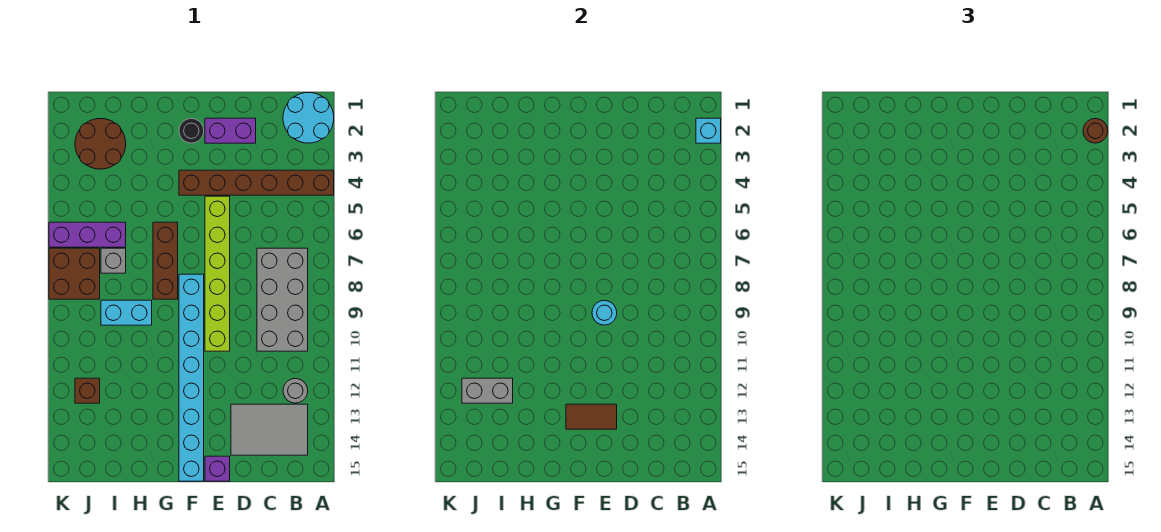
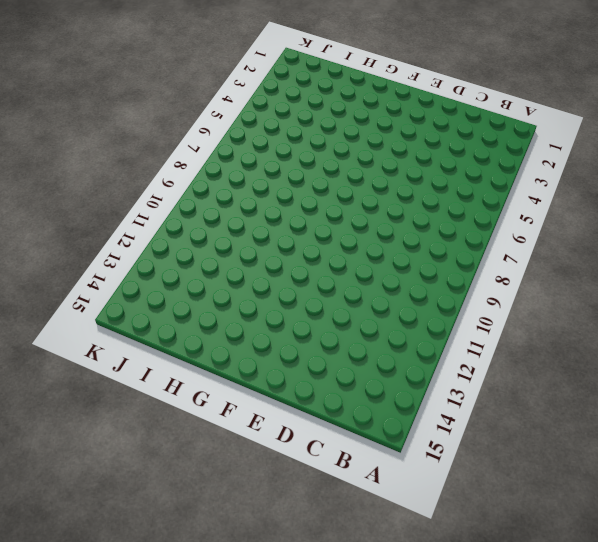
none -> cyan 2x2 round brick [283,92,334,143]
none -> brown 1x6 brick [179,170,334,195]
none -> grey 2x4 brick [257,248,308,351]

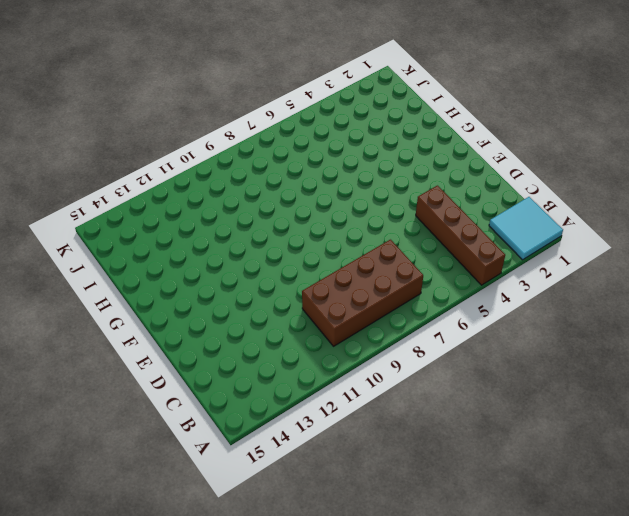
cyan 2x2 tile [489,197,563,260] -> cyan 2x2 round brick [283,92,334,143]
brown 1x4 brick [416,186,505,285] -> brown 1x6 brick [179,170,334,195]
brown 2x4 brick [302,240,423,346] -> grey 2x4 brick [257,248,308,351]
none -> grey 1x1 round brick [283,379,308,403]
none -> grey 2x3 tile [231,404,308,455]
none -> purple 1x2 brick [205,118,256,143]

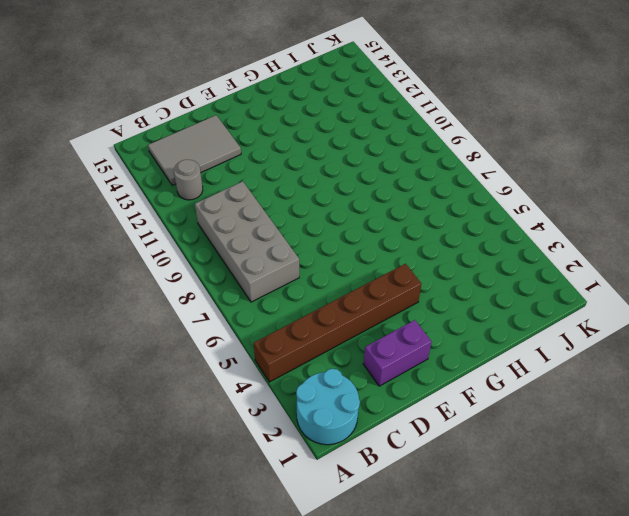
none -> lime 1x6 brick [205,196,230,351]
none -> purple 1x1 brick [205,456,230,481]
none -> black 1x1 round brick [179,119,204,143]

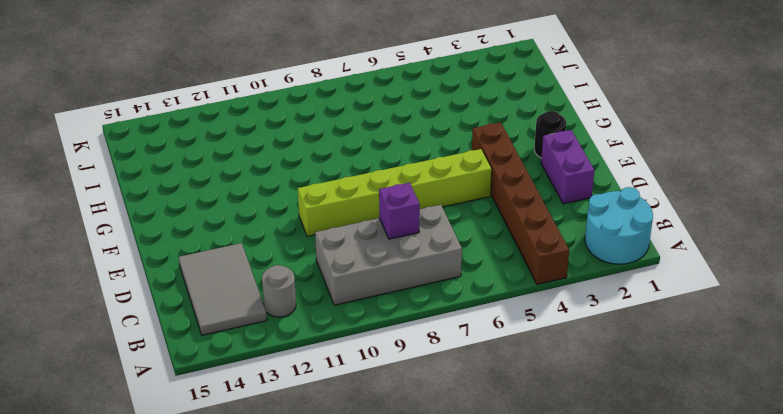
purple 1x1 brick [379,183,420,239] -> purple 1x1 brick moved to [205,456,230,481]
none -> cyan 1x8 brick [179,274,204,481]
none -> brown 1x3 brick [153,222,178,299]
none -> cyan 1x2 brick [101,300,152,325]

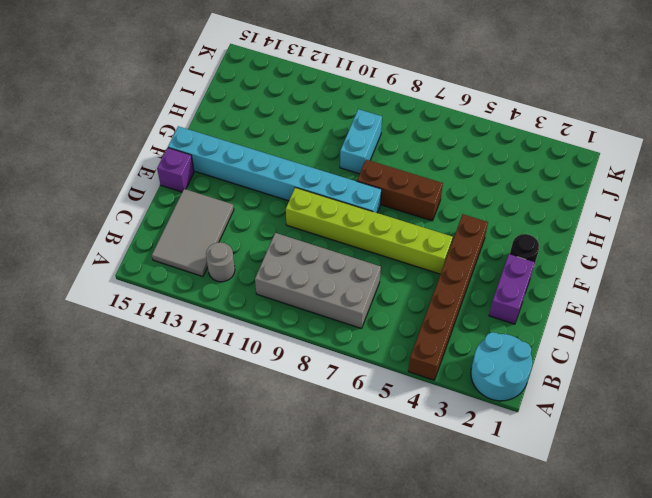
none -> brown 2x2 round brick [75,118,126,169]
none -> purple 1x3 brick [49,222,126,247]
none -> grey 1x1 brick [101,248,126,273]

